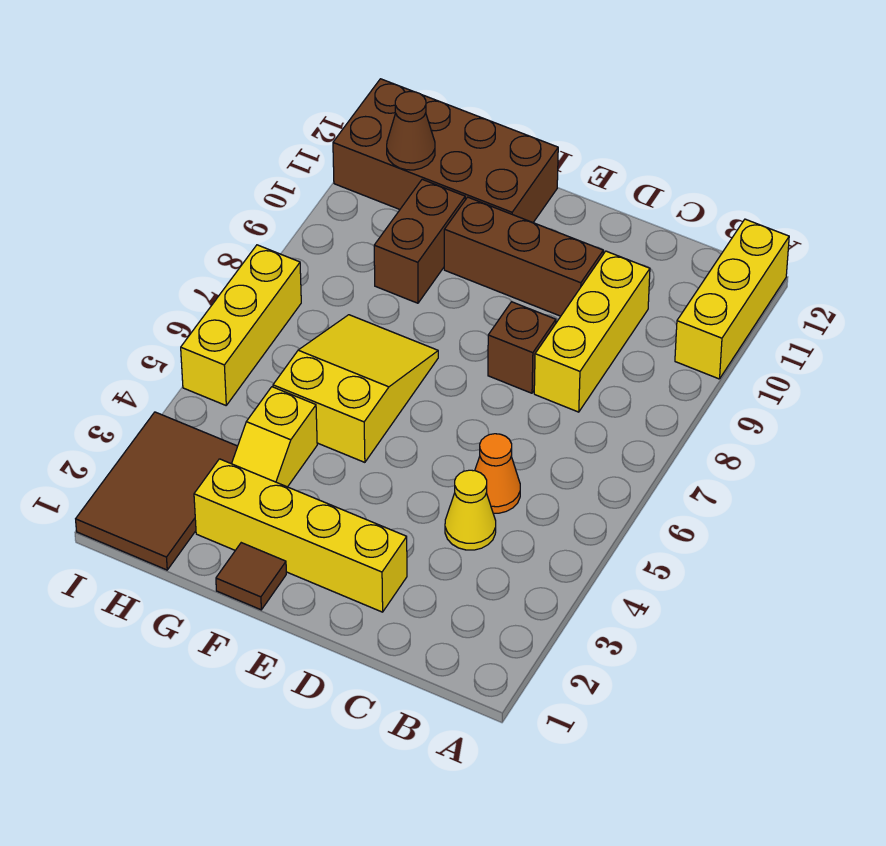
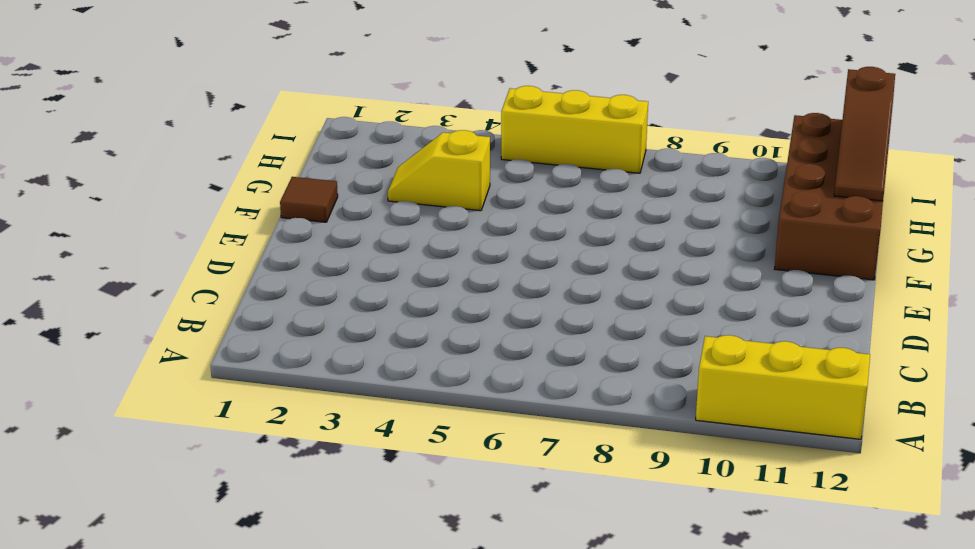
brown 1x3 slope [834,67,895,201] -> none
none -> yellow 1x1 cone [445,470,496,550]
none -> orange 1x1 cone [475,434,520,513]
none -> yellow 1x3 brick [534,251,650,412]

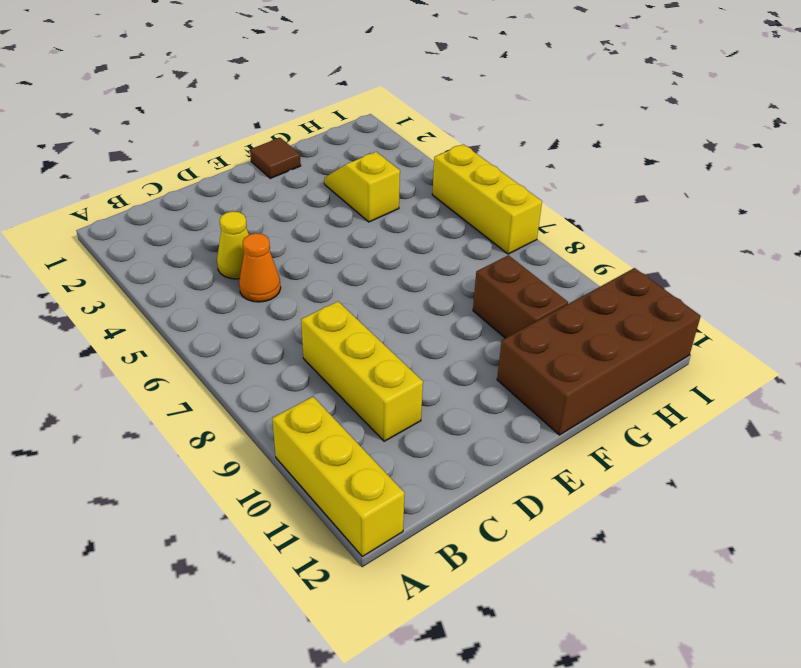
none -> yellow 1x4 brick [194,459,407,612]
none -> brown 1x1 brick [488,302,556,393]
none -> brown 1x3 brick [444,197,603,316]

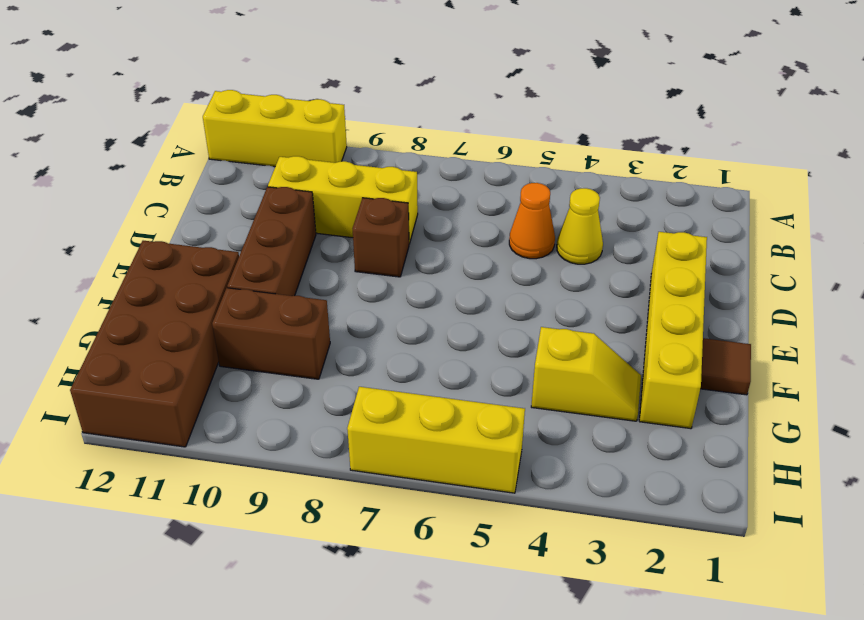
none -> yellow 2x3 slope [273,315,438,462]
none -> brown 2x3 tile [76,412,238,570]
none -> brown 1x1 cone [387,91,435,170]

